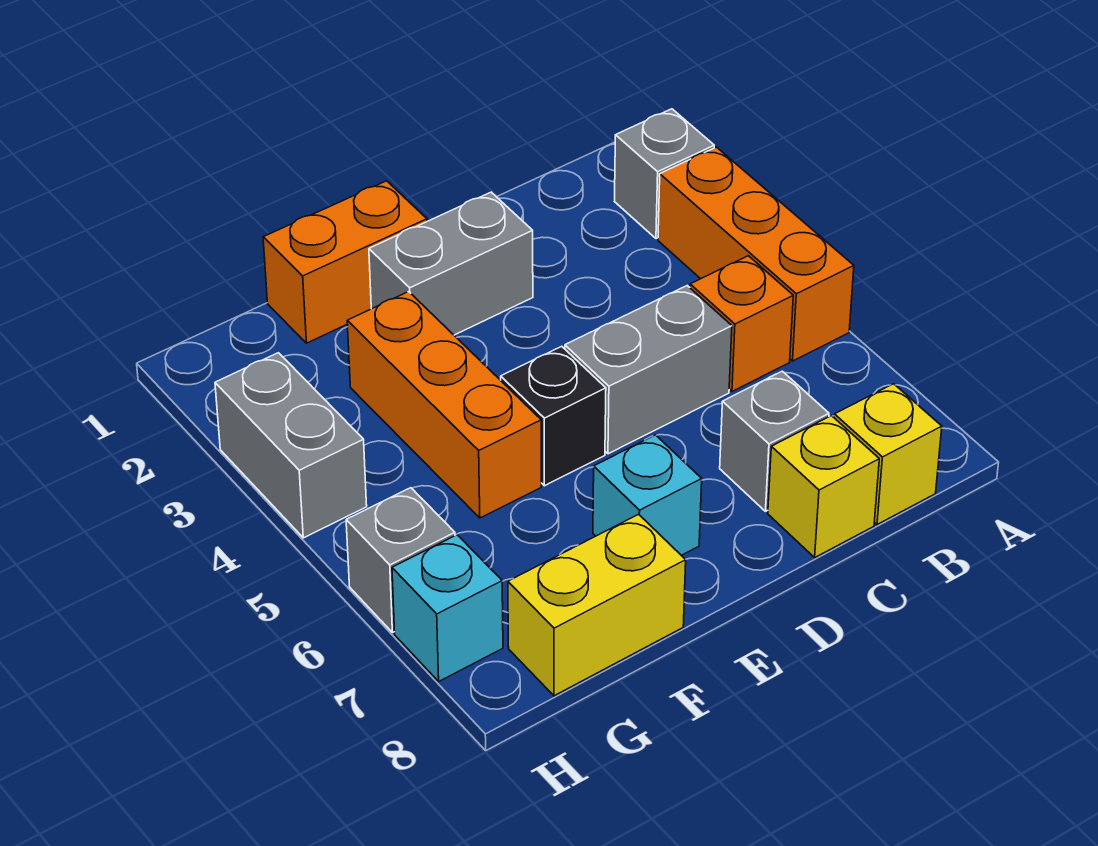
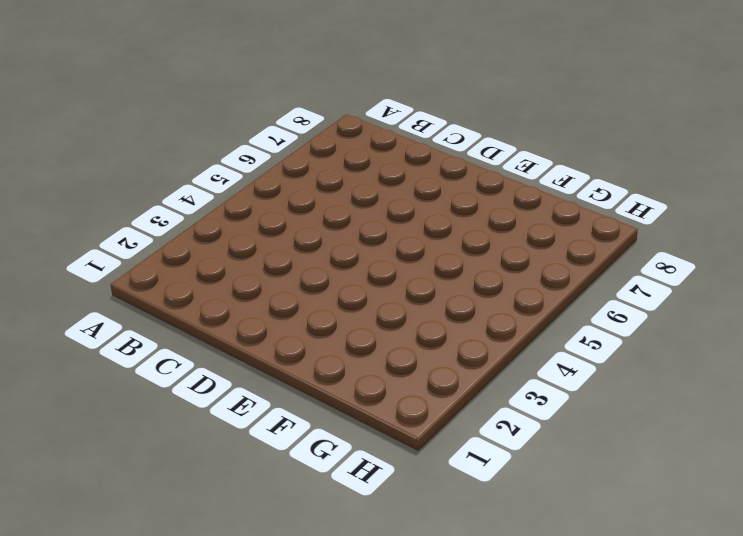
none -> grey 1x1 brick [615,109,714,239]
none -> orange 1x3 brick [658,147,854,361]
none -> orange 1x1 brick [690,256,793,391]

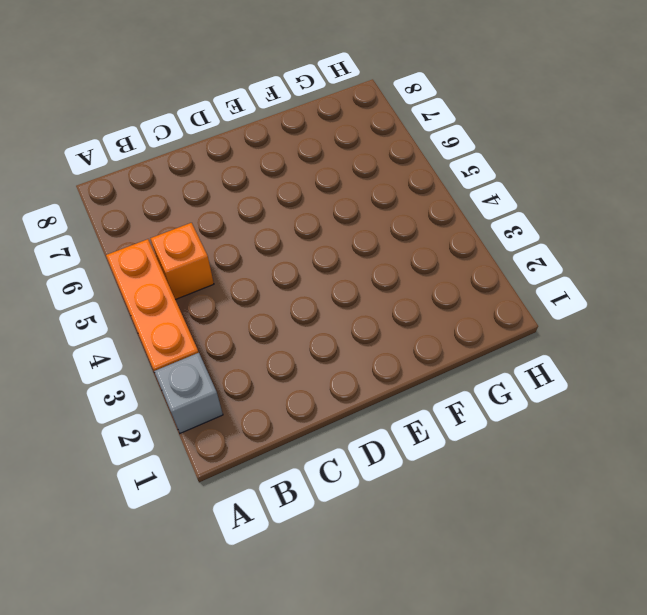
none -> yellow 1x1 brick [834,384,942,525]
none -> grey 1x2 brick [565,286,732,454]
none -> grey 1x1 brick [720,371,829,511]

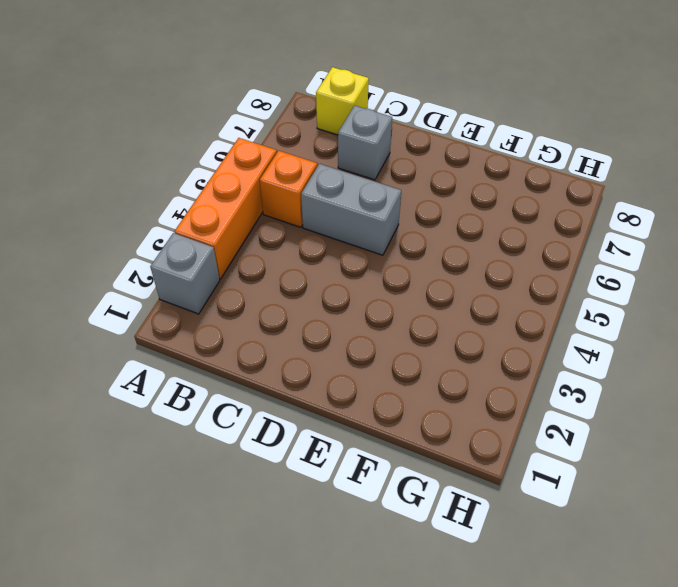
none -> yellow 1x1 brick [768,416,879,557]
none -> grey 1x2 brick [369,192,533,335]
none -> orange 1x2 brick [263,181,427,343]

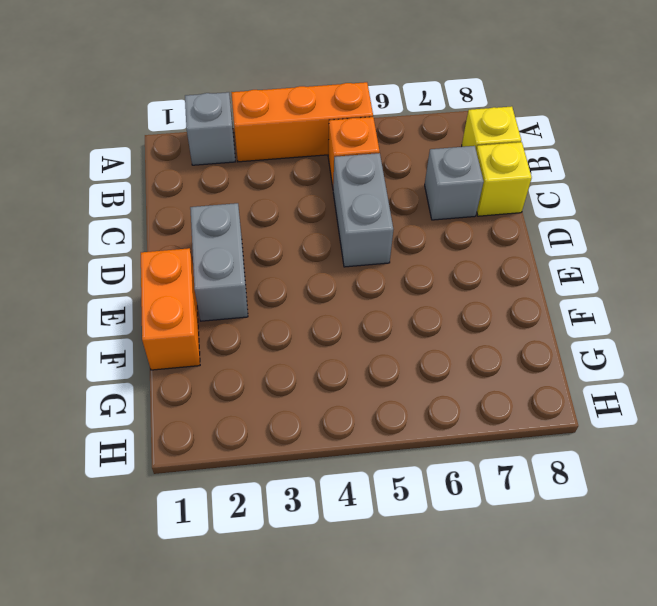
none -> black 1x1 brick [501,346,606,486]
none -> cyan 1x1 brick [593,435,702,555]
none -> orange 1x3 brick [347,292,541,518]

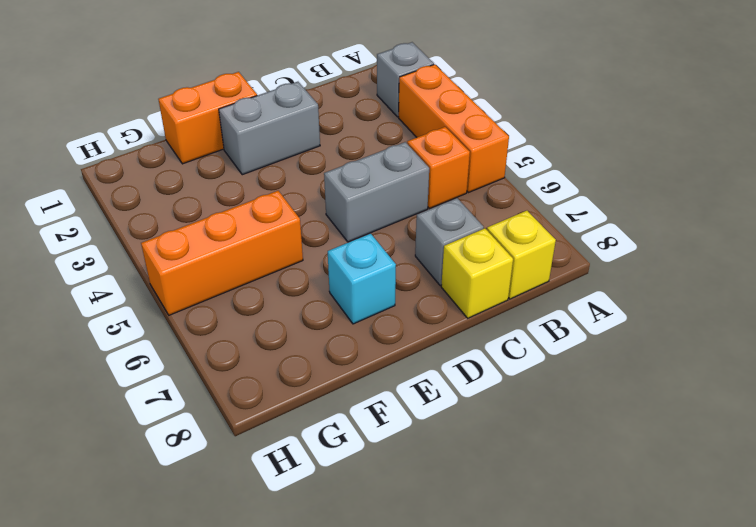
orange 1x3 brick [141,191,303,315] -> orange 1x3 brick turned to [347,292,541,518]
none -> black 1x1 brick [501,346,606,486]
none -> yellow 1x2 brick [508,514,686,696]
none -> grey 1x2 brick [215,353,367,538]

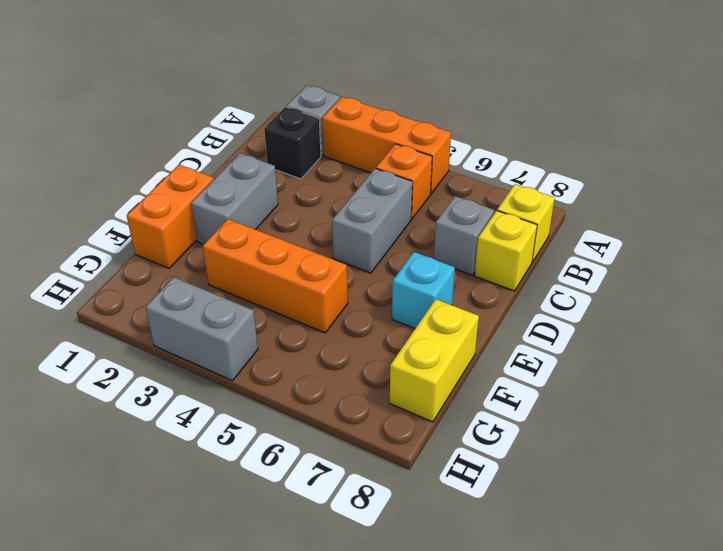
black 1x1 brick [264,107,321,179] -> black 1x1 brick moved to [501,346,606,486]
none -> grey 1x1 brick [346,488,455,633]
none -> cyan 1x1 brick [392,535,503,681]

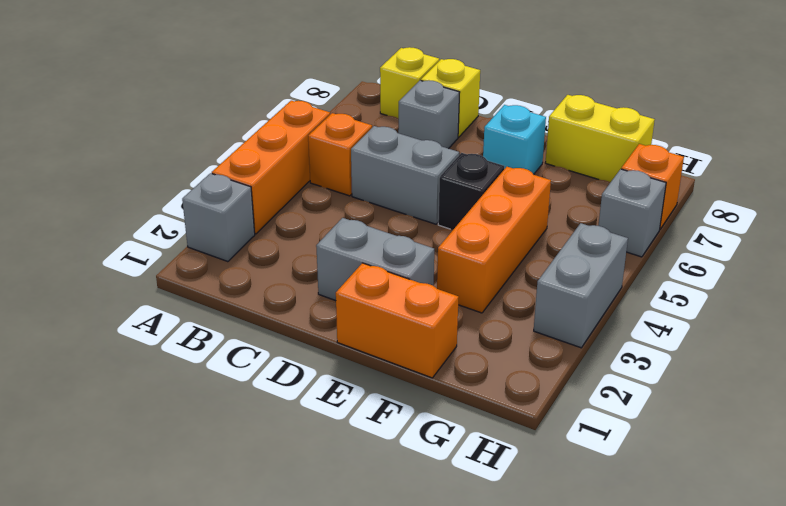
orange 1x1 brick [621,144,684,229] -> cyan 1x1 brick [392,535,503,681]

